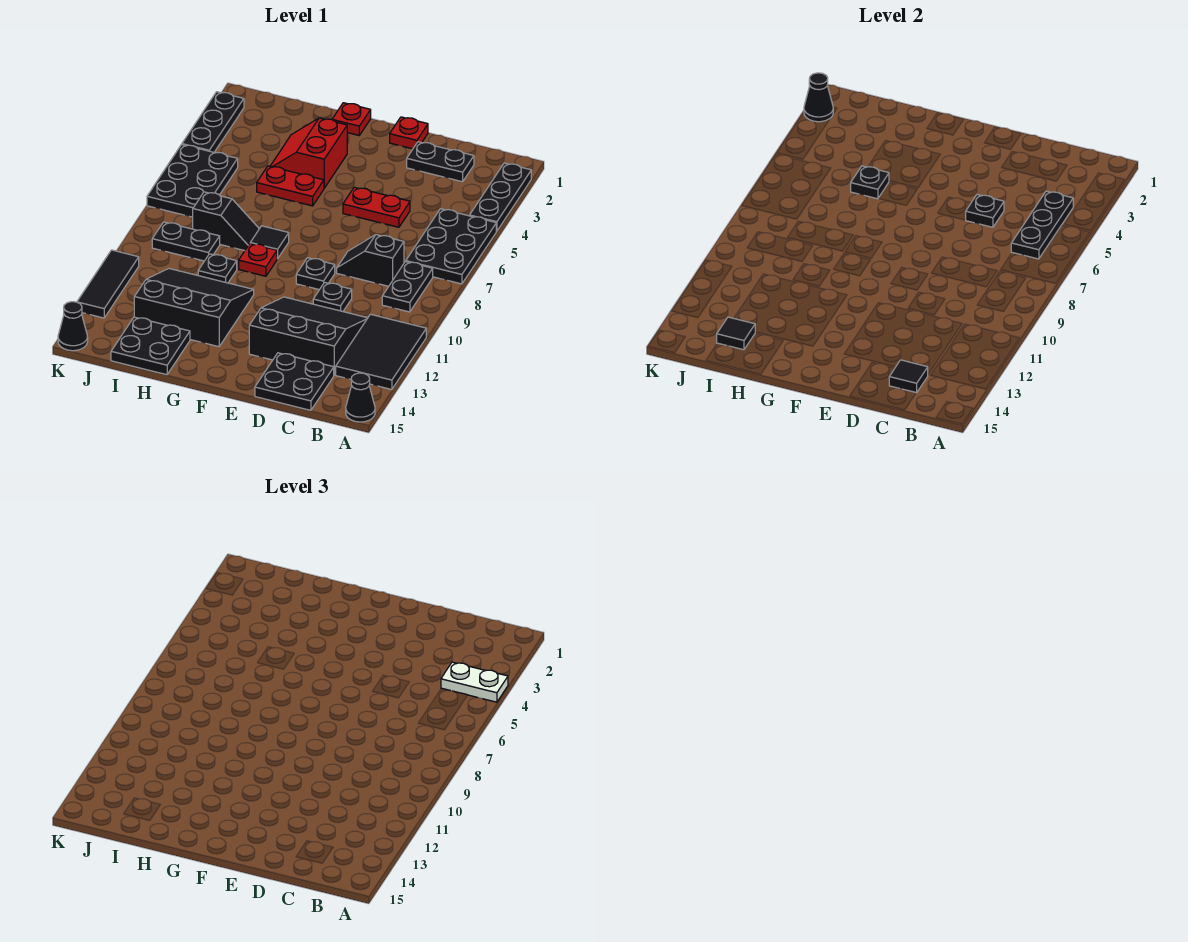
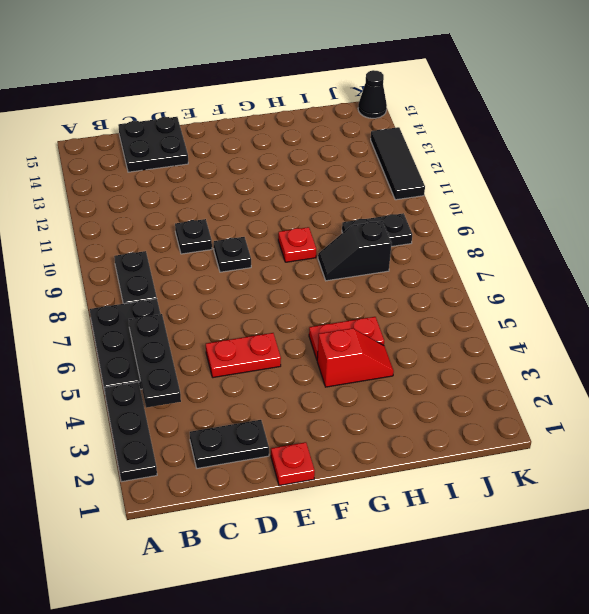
red 1x2 slope [317,328,394,387] -> red 2x2 slope [270,118,347,188]
none -> black 2x3 tile [336,314,426,390]
none -> black 1x1 cone [346,373,375,422]
none -> black 1x2 slope [337,235,404,286]
none -> black 3x3 slope [249,297,367,375]

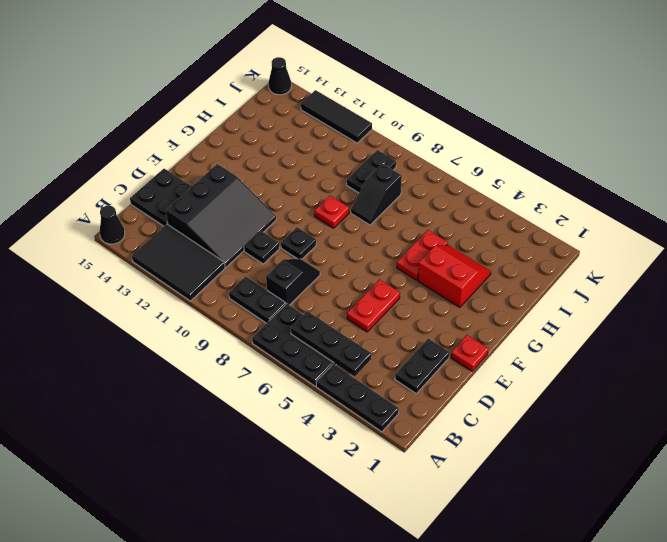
none -> red 1x1 plate [332,103,371,135]
none -> black 1x1 tile [250,226,289,259]
none -> black 3x3 slope [134,269,254,347]
none -> black 1x1 plate [198,254,237,283]

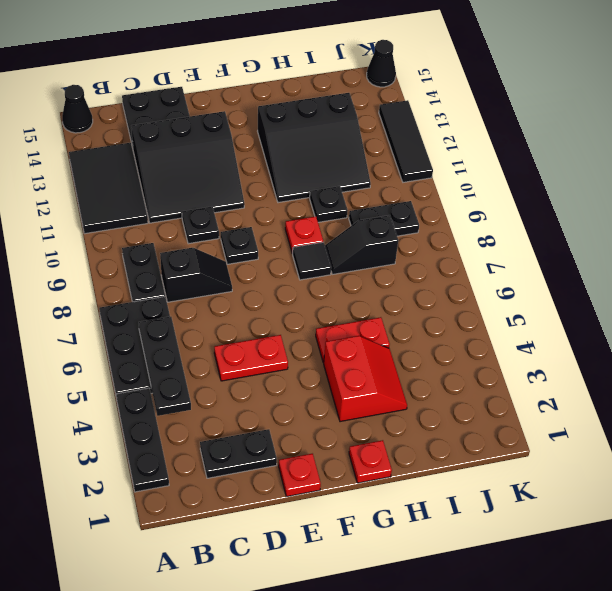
none -> black 2x2 plate [111,317,190,375]
none -> black 2x3 plate [147,145,238,217]
none -> black 1x3 plate [182,92,244,152]
none -> black 1x1 tile [889,360,928,393]

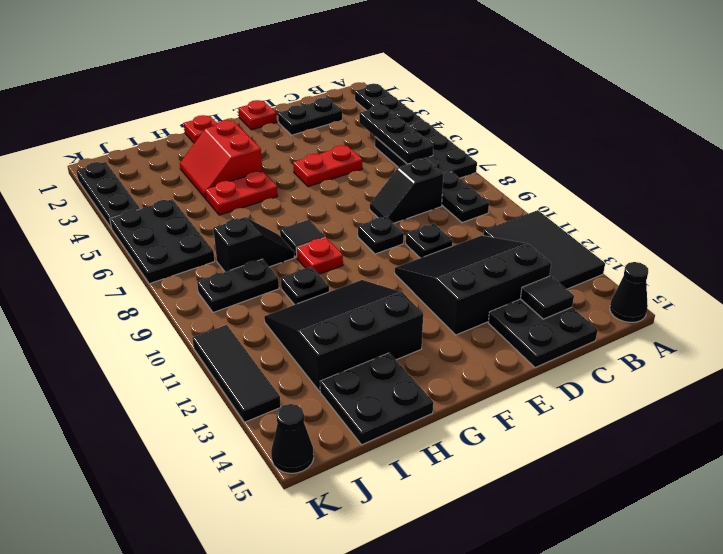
none -> black 1x1 plate [966,195,1004,227]
none -> black 1x1 plate [851,166,889,199]
none -> black 1x1 tile [717,317,755,350]
none -> black 1x1 cone [804,73,833,122]

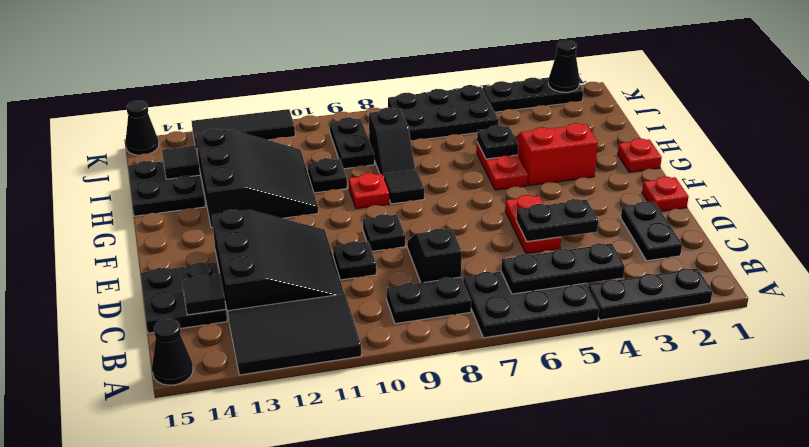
black 1x2 plate [516,199,598,242] -> black 1x1 plate [966,195,1004,227]
none -> white 1x2 plate [441,662,508,702]

